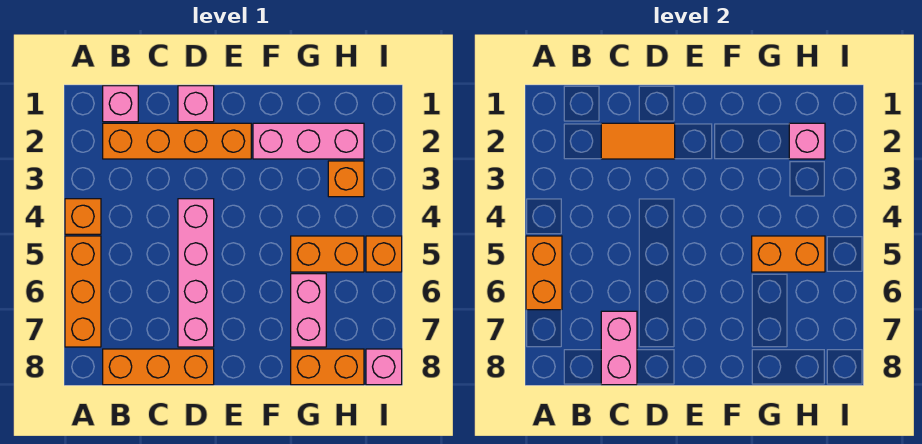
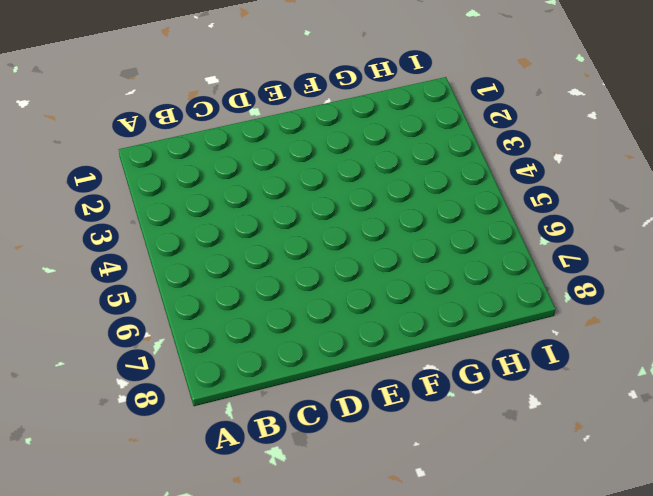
none -> orange 1x1 brick [65,199,101,234]
none -> orange 1x3 brick [65,236,101,347]
none -> pink 1x1 brick [103,86,138,122]

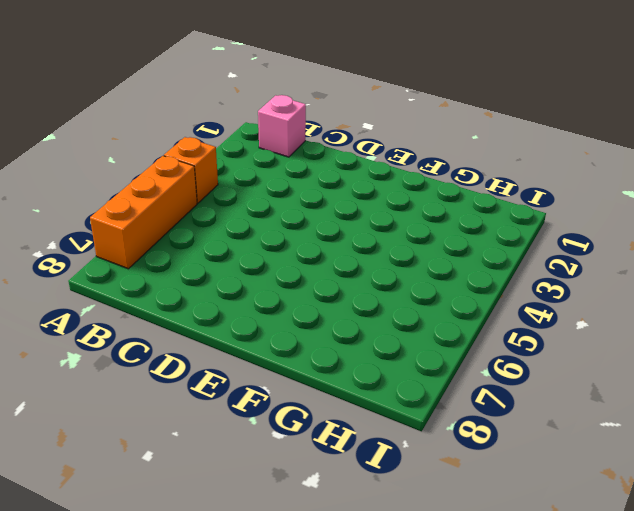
none -> orange 1x4 brick [103,123,251,159]
none -> orange 1x3 brick [103,349,214,385]
none -> pink 1x1 brick [178,86,214,122]

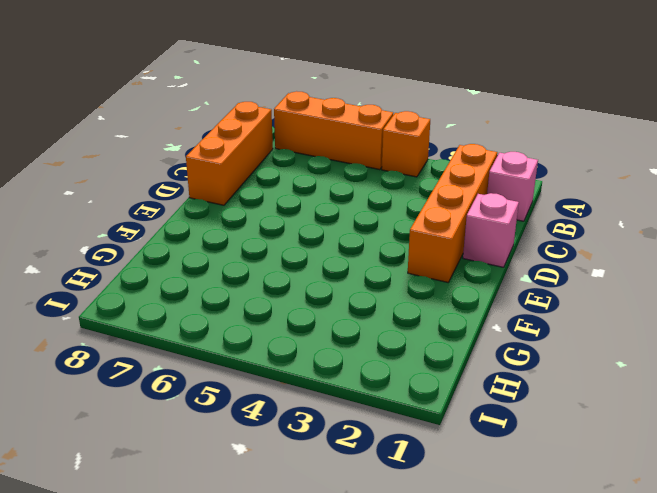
none -> pink 1x4 brick [178,199,214,347]
none -> pink 1x3 brick [253,123,364,159]
none -> orange 1x2 brick [291,236,364,272]

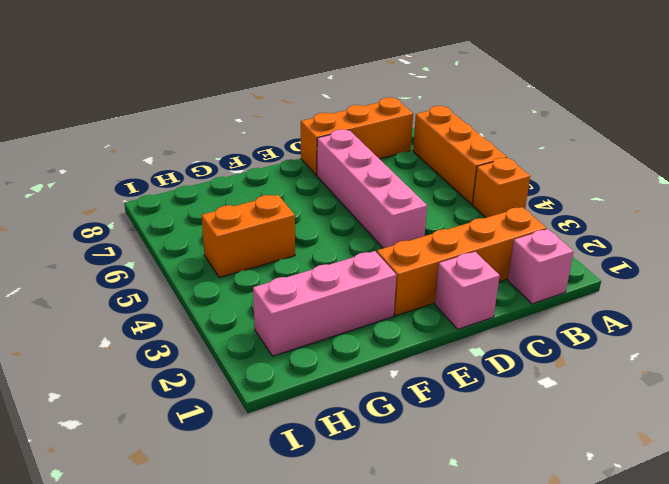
none -> pink 1x2 brick [291,274,326,347]
none -> orange 1x2 brick [291,349,364,385]
none -> orange 1x1 brick [328,161,364,197]

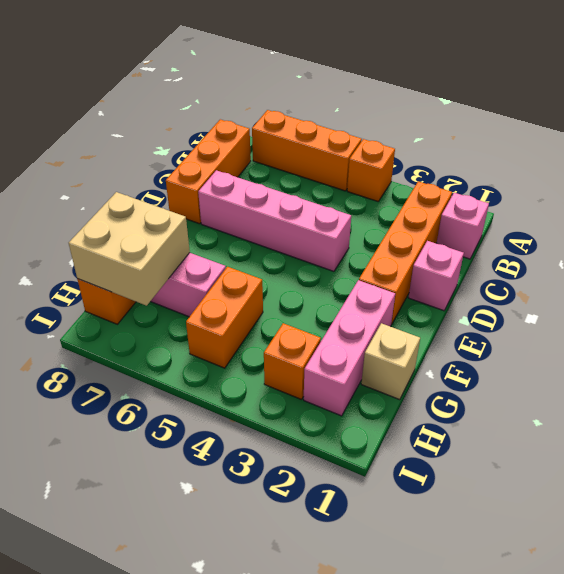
tan 1x1 brick [361,323,420,400] -> none
tan 2x2 brick [69,192,190,306] -> none
none -> orange 1x1 brick [366,236,402,272]
none -> pink 1x1 brick [366,349,402,385]
none -> orange 1x2 brick [526,236,562,310]

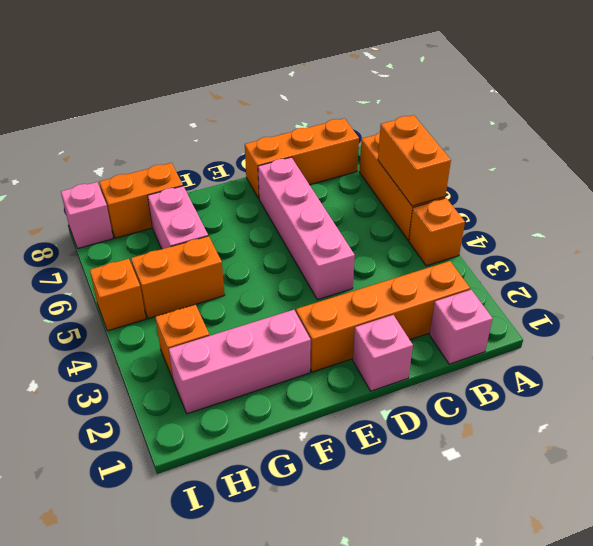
none -> orange 1x2 tile [601,123,675,159]
none -> pink 1x2 brick [601,311,637,385]
none -> orange 1x2 brick [752,236,825,272]

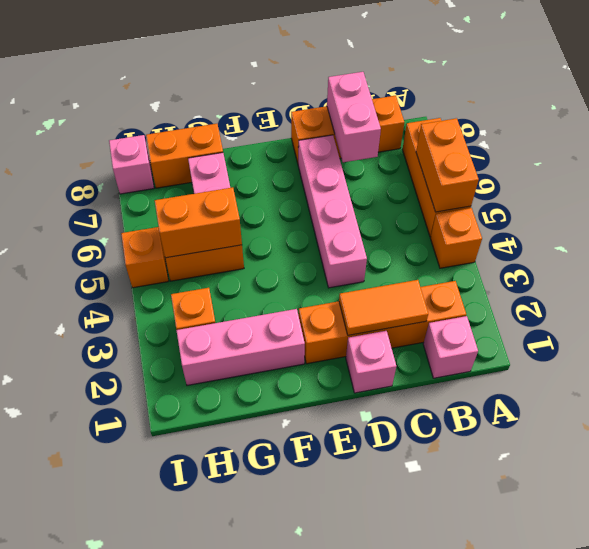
none -> pink 1x1 brick [789,123,825,159]

